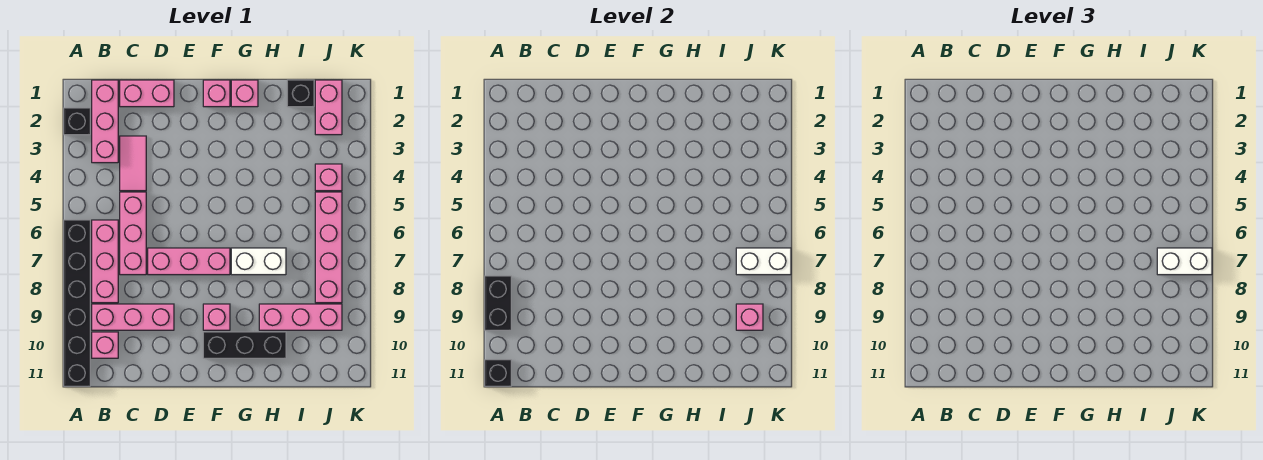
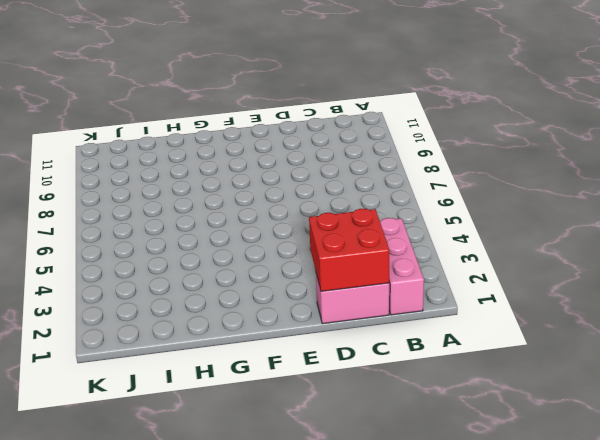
red 2x2 brick [309,209,389,291] -> none
none -> black 1x1 brick [64,108,90,135]
none -> black 1x6 brick [64,220,90,386]
none -> pink 1x3 brick [92,220,118,303]

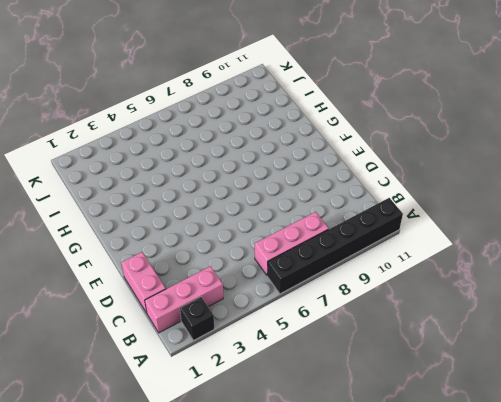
none -> pink 1x3 brick [92,304,174,330]
none -> pink 1x1 brick [92,332,118,358]
none -> pink 1x2 tile [120,136,146,191]

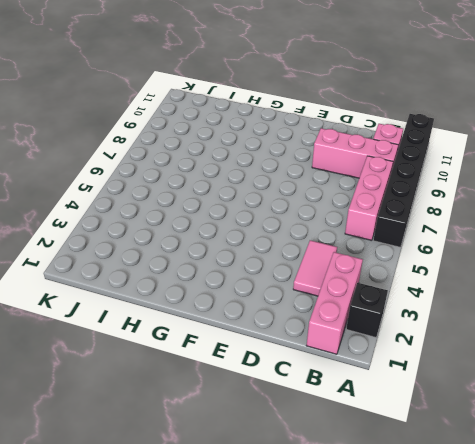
none -> pink 1x2 brick [120,80,174,107]
none -> pink 1x3 brick [120,192,146,275]
none -> pink 1x3 brick [148,248,230,275]

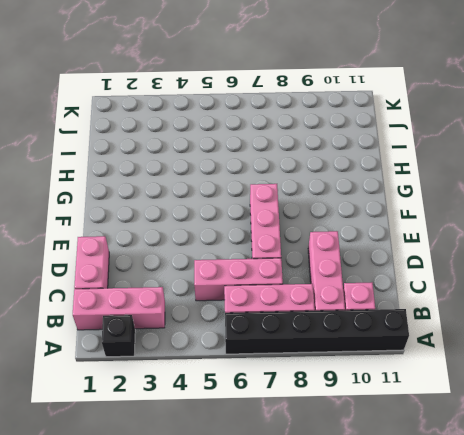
none -> pink 1x2 tile [120,136,146,191]
none -> pink 1x1 brick [203,80,230,107]
none -> pink 1x1 brick [203,304,230,330]

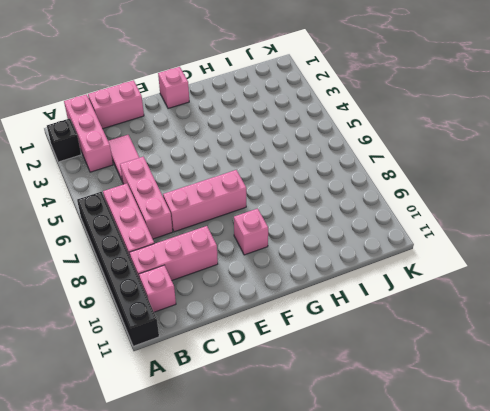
none -> black 1x3 brick [203,332,286,358]
none -> pink 1x1 brick [231,80,258,107]
none -> white 1x2 brick [231,248,286,275]

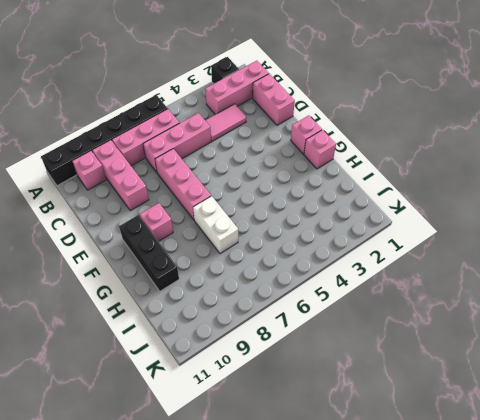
none -> pink 1x3 brick [259,304,342,330]
none -> black 1x1 brick [287,80,314,107]
none -> pink 1x2 brick [315,80,342,135]

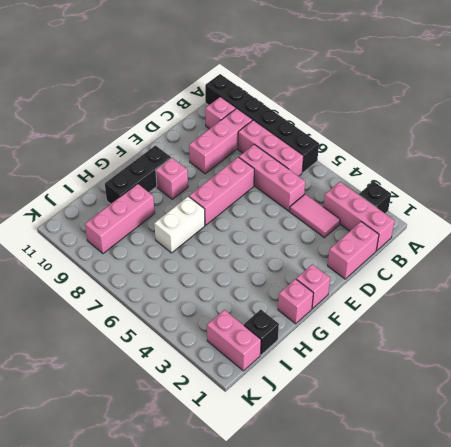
none -> pink 1x1 brick [315,164,342,191]
none -> pink 1x4 brick [315,192,342,303]
none -> black 1x2 brick [485,276,511,330]

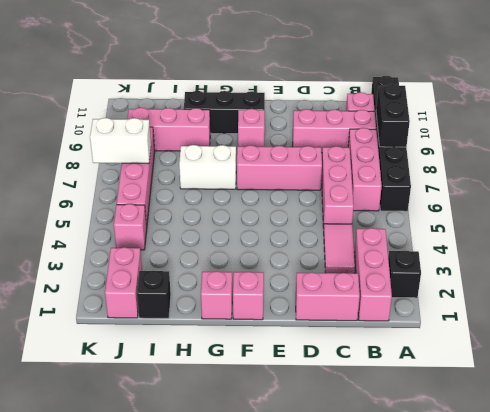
none -> black 1x1 brick [485,360,511,386]
none -> pink 1x1 brick [736,304,763,330]
none -> white 1x2 brick [1157,248,1212,275]

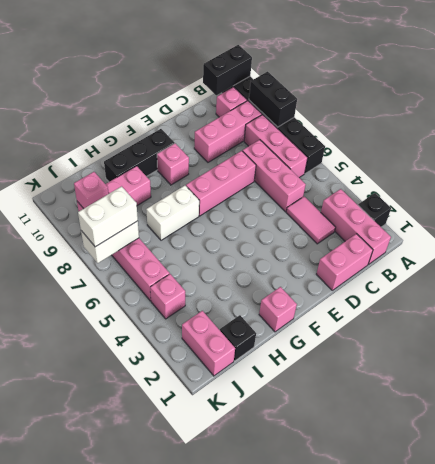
black 1x2 brick [203,45,252,95] -> black 1x1 brick [485,360,511,386]
none -> pink 1x1 brick [203,80,230,107]

